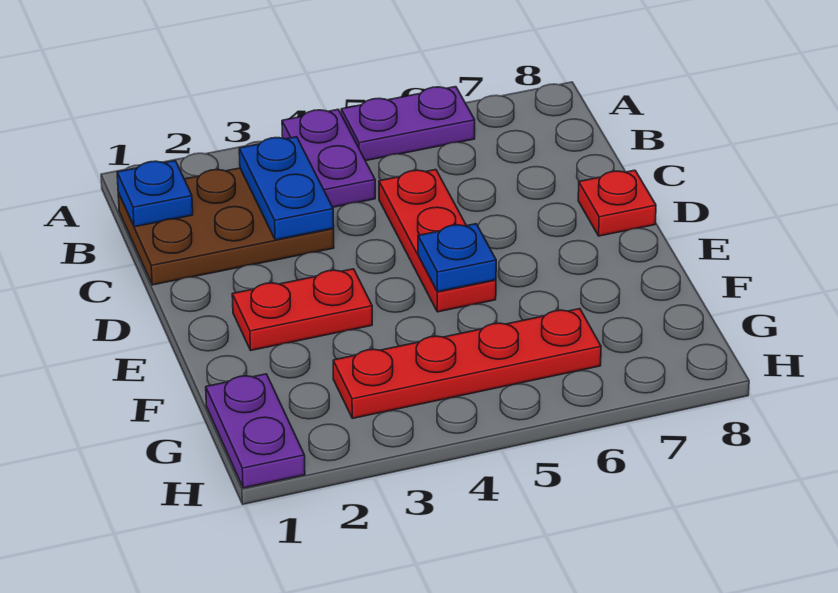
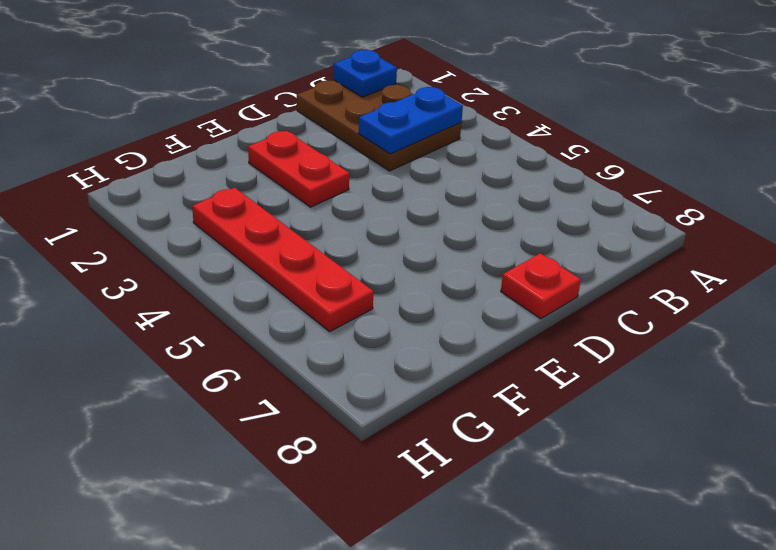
none -> purple 1x2 plate [282,110,375,207]
none -> purple 1x2 plate [341,87,475,161]

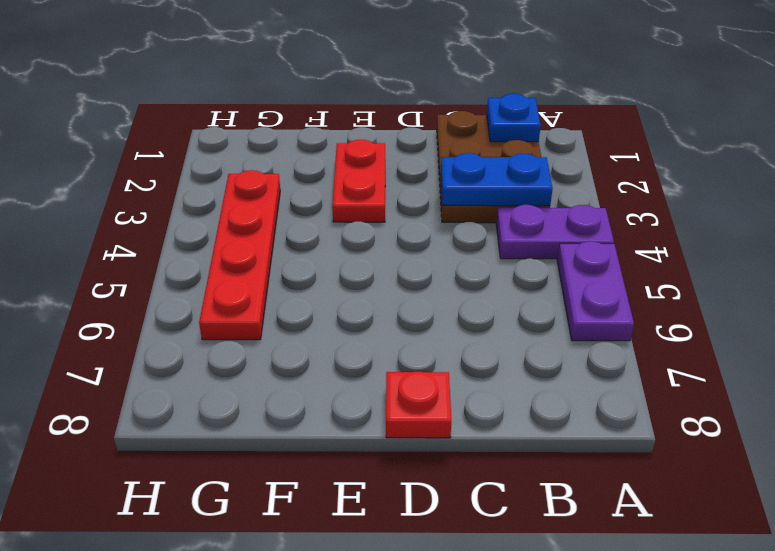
none -> red 1x3 plate [379,170,496,312]
none -> purple 1x2 plate [206,374,305,488]

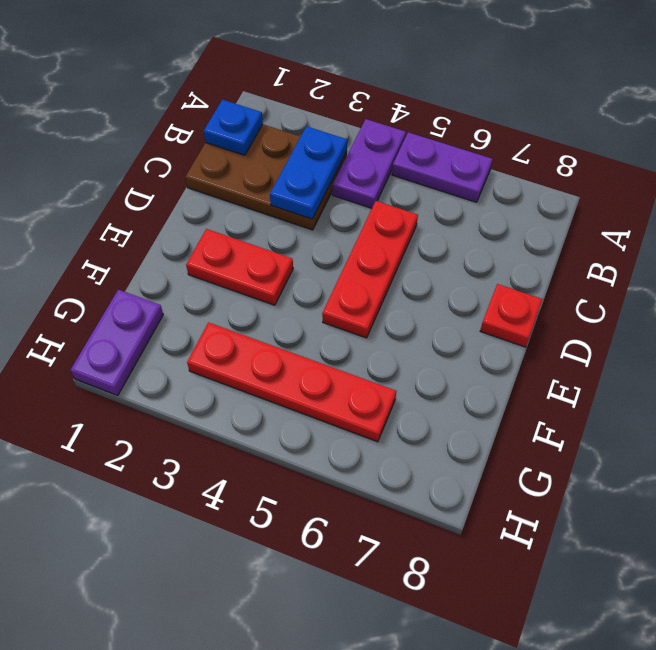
none -> blue 1x1 plate [418,224,496,292]

